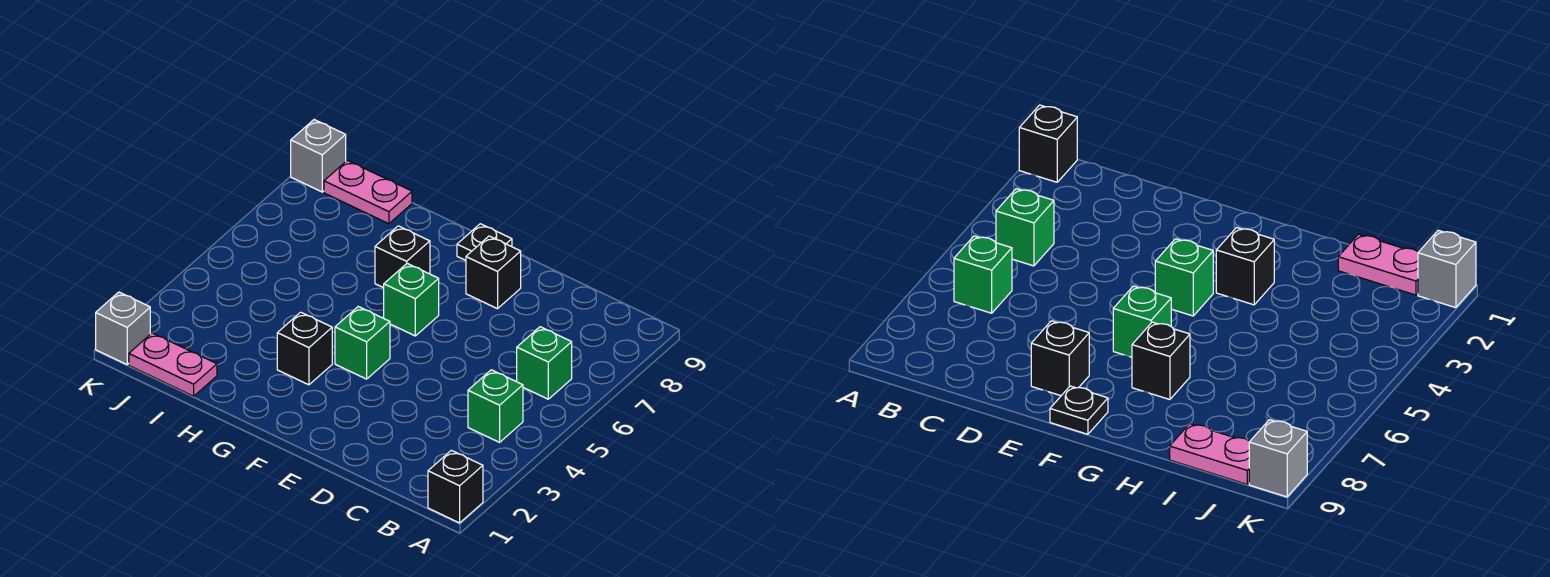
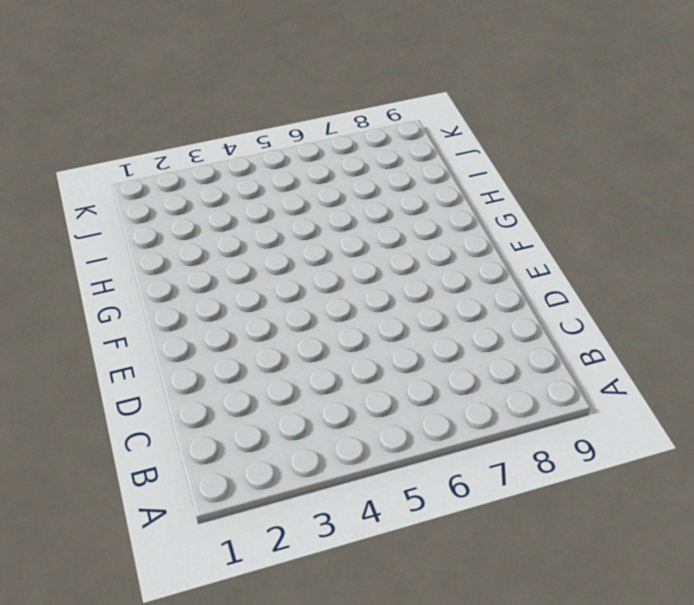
none -> black 1x1 brick [428,450,483,523]
none -> green 1x1 brick [468,370,523,442]
none -> green 1x1 brick [517,327,572,399]

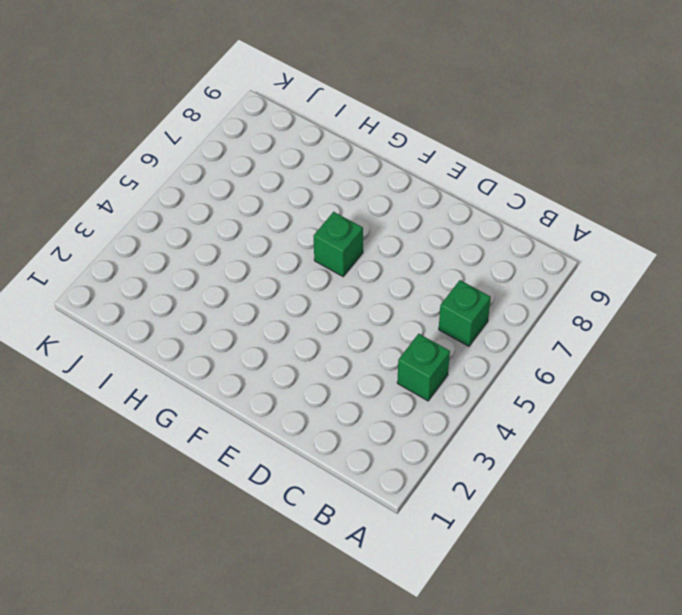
none -> black 1x1 brick [428,450,483,523]
none -> black 1x1 brick [466,236,521,309]
none -> green 1x1 brick [335,307,390,379]

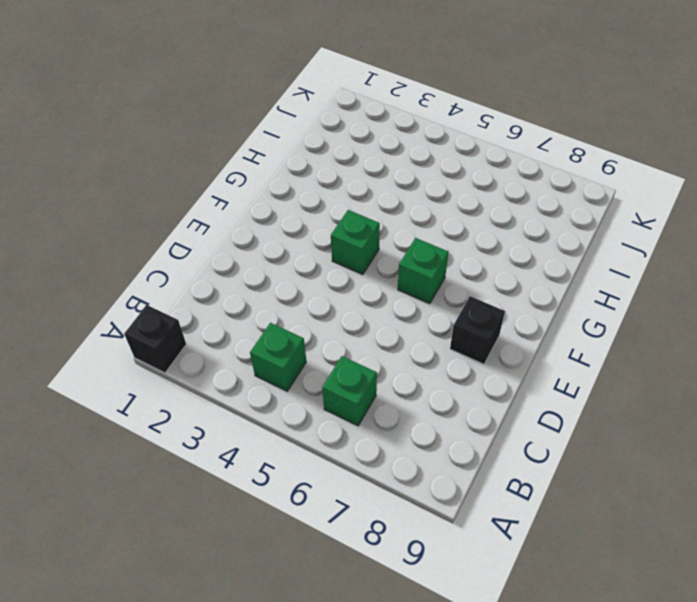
none -> black 1x1 plate [457,224,512,260]
none -> black 1x1 brick [277,312,332,385]
none -> black 1x1 brick [375,226,430,288]

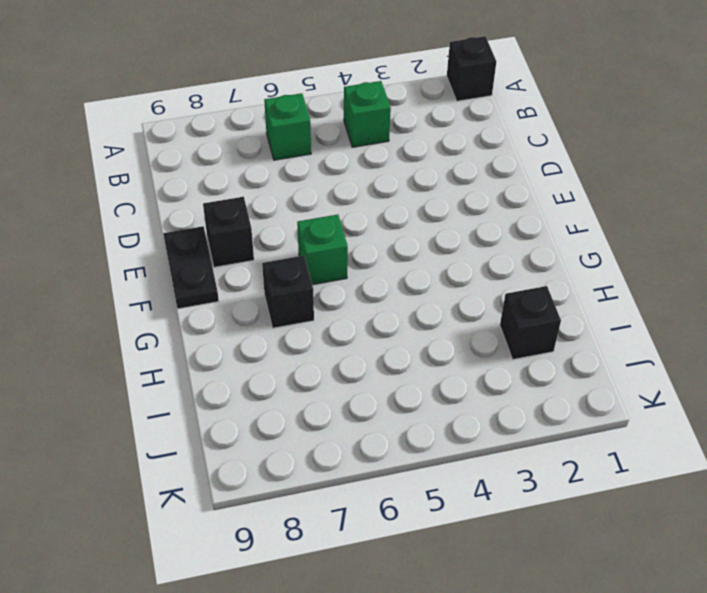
black 1x2 plate [163,226,219,309] -> black 1x1 plate [457,224,512,260]
black 1x1 brick [500,286,561,359] -> black 1x1 brick moved to [277,312,332,385]
none -> green 1x1 brick [335,307,390,379]
none -> pink 1x2 plate [129,333,217,396]
none -> pink 1x2 plate [324,160,412,224]

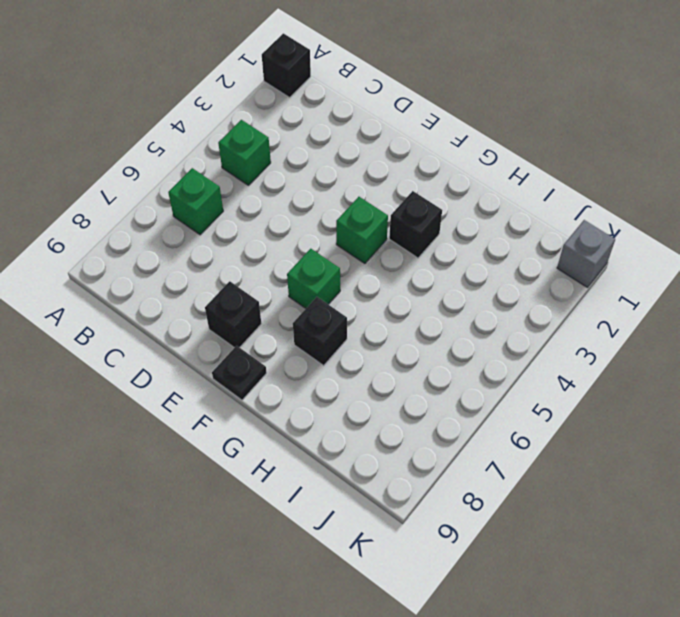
none -> pink 1x2 plate [129,333,217,396]
none -> pink 1x2 plate [324,160,412,224]
none -> grey 1x1 brick [291,120,346,192]

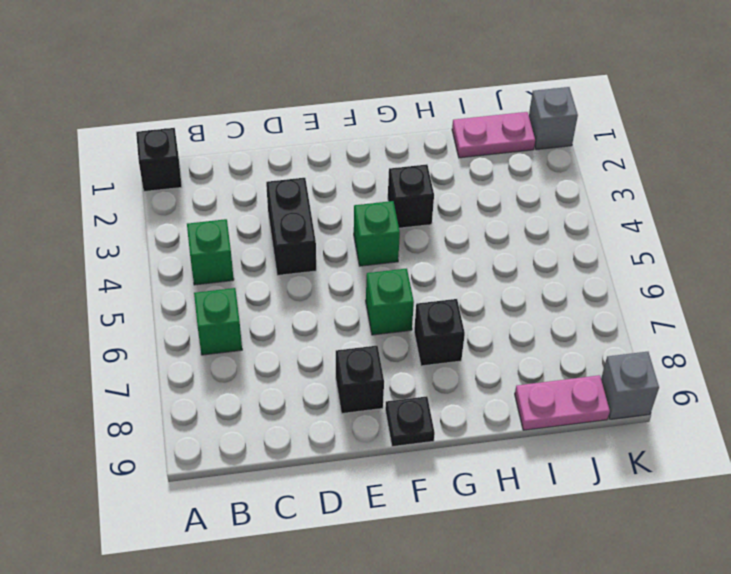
black 1x2 brick [266,178,316,276] -> none

